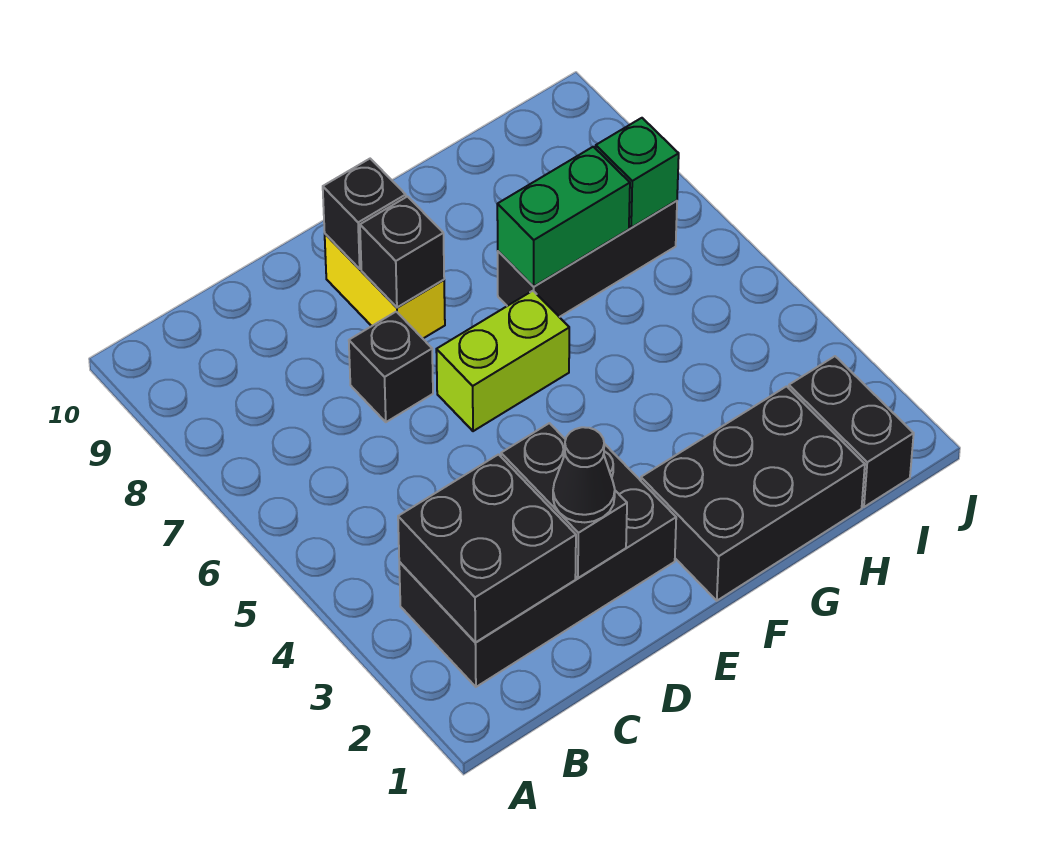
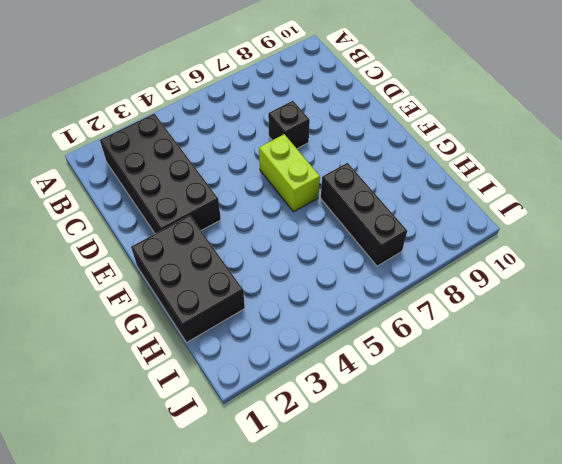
none -> yellow 1x2 brick [325,234,445,338]
none -> black 1x2 brick [789,356,914,507]
none -> black 2x2 brick [398,455,576,642]

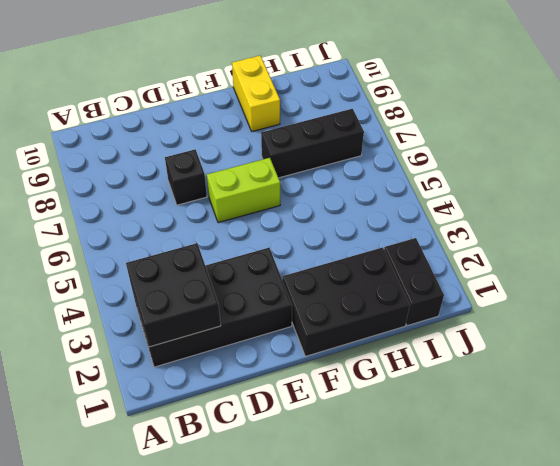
yellow 1x2 brick [232,56,280,131] -> yellow 1x2 brick moved to [325,234,445,338]
none -> black 1x2 brick [501,423,627,578]
none -> black 1x1 brick [360,197,444,307]
none -> black 1x1 brick [323,159,406,269]

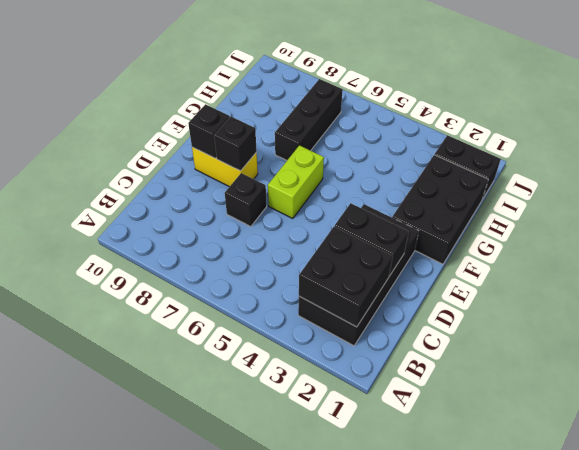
none -> green 1x2 brick [497,147,630,287]
none -> green 1x1 brick [596,118,679,228]
none -> black 1x1 cone [553,427,615,522]

